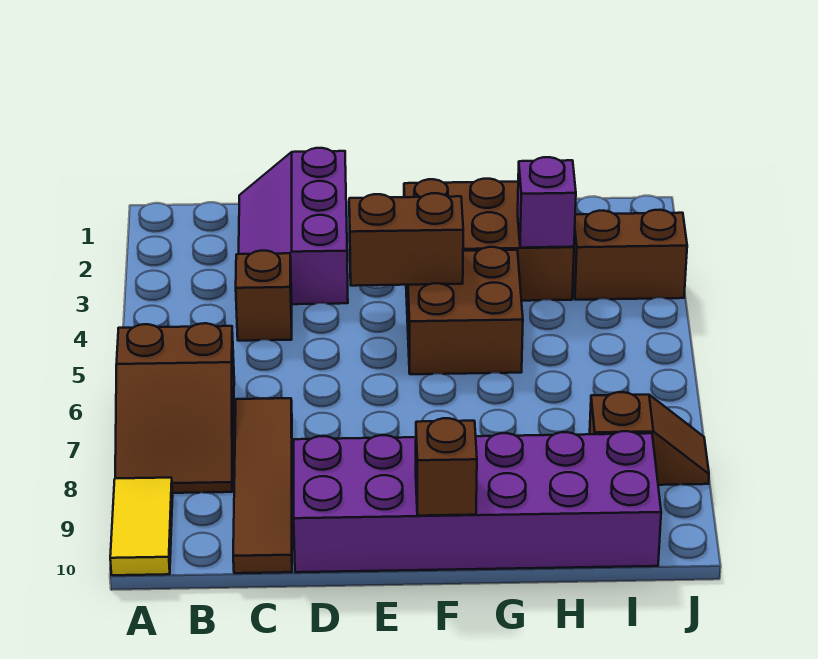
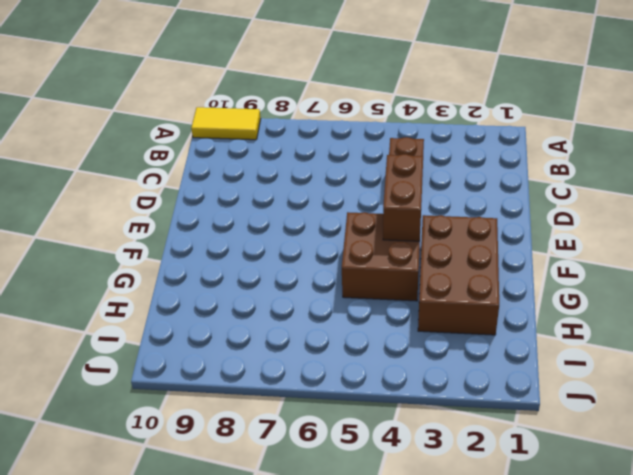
none -> brown 2x3 slope [115,323,234,493]
none -> purple 2x3 slope [239,148,348,304]
none -> brown 1x4 tile [233,398,292,573]

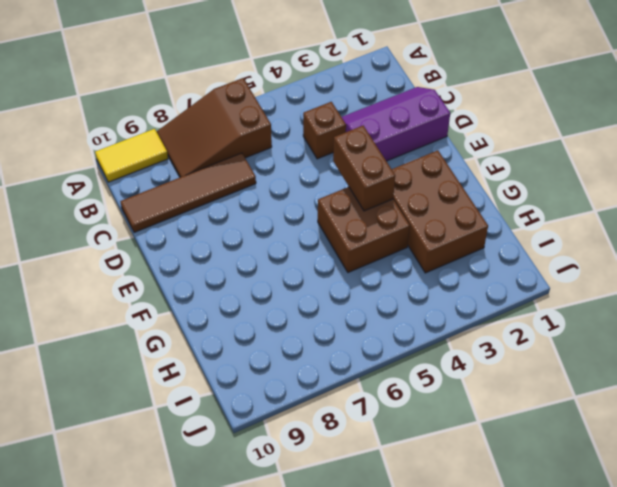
none -> purple 2x6 brick [293,431,661,572]
none -> brown 1x2 brick [573,210,687,300]
none -> brown 1x2 slope [590,392,709,485]

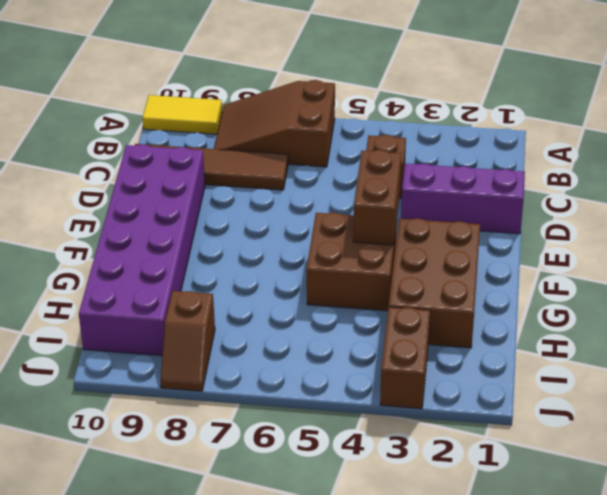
none -> brown 1x1 brick [416,418,477,516]
none -> purple 1x1 brick [518,157,576,248]

